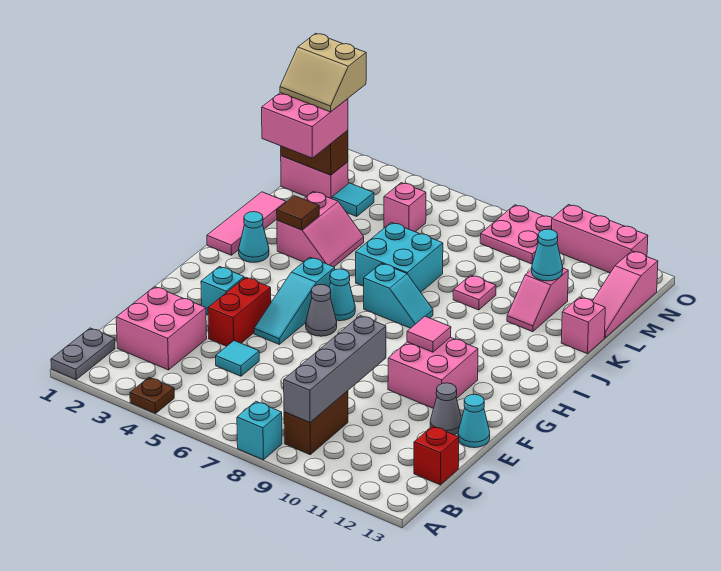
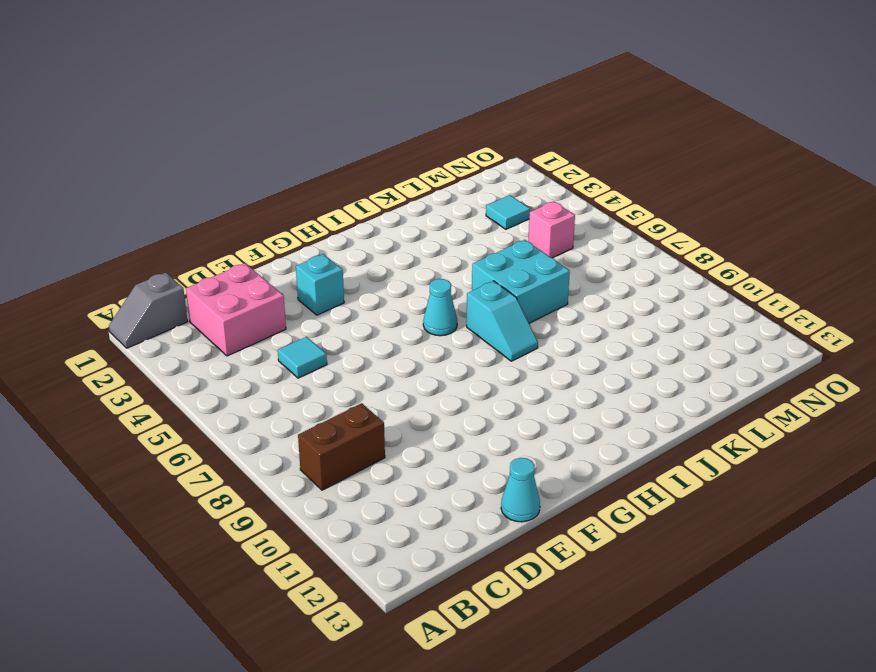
grey 1x2 slope [109,272,188,348] -> grey 1x2 plate [51,328,115,379]
none -> brown 1x1 plate [130,377,174,414]
none -> cyan 1x1 brick [237,401,282,460]
none -> red 1x1 brick [414,426,459,485]
none -> red 1x2 brick [208,277,271,346]

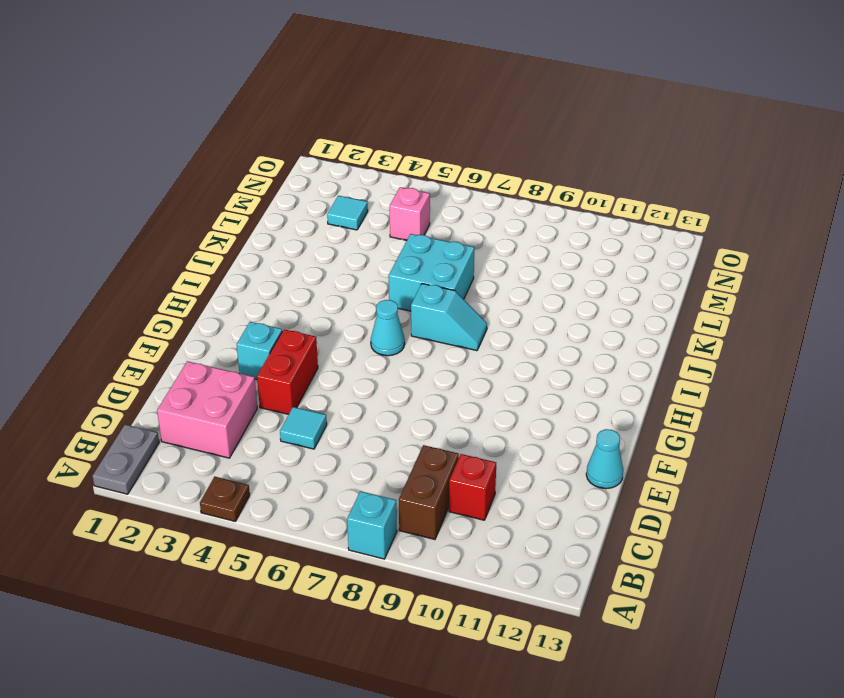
red 1x1 brick [449,454,496,520] -> red 1x1 brick moved to [414,426,459,485]
none -> grey 1x1 cone [430,383,462,435]
none -> cyan 1x3 slope [254,257,335,344]
none -> pink 2x2 brick [388,337,478,409]
none -> grey 1x1 cone [306,285,337,336]

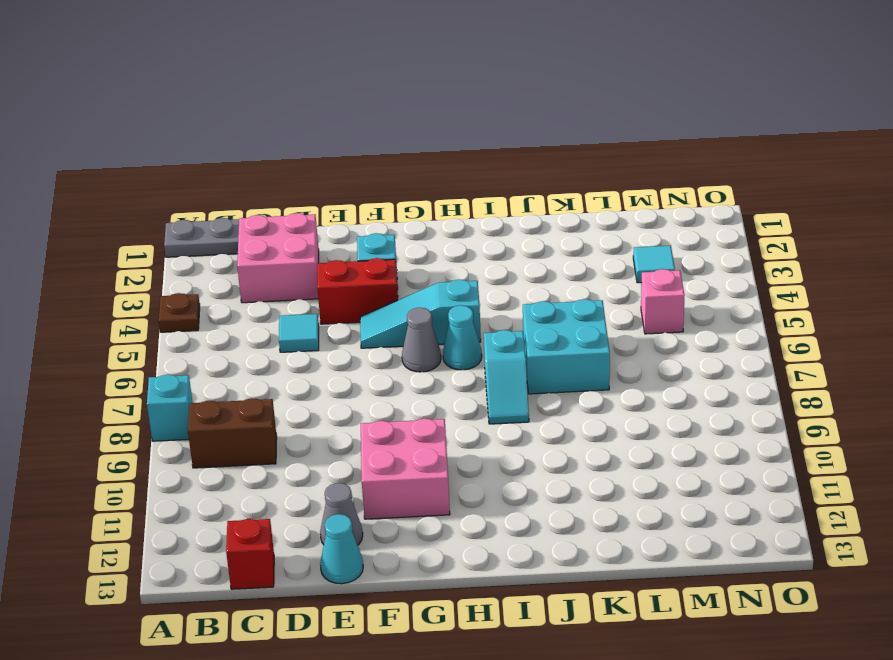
none -> pink 1x3 tile [207,192,286,255]
none -> cyan 1x1 cone [239,212,269,262]
none -> pink 2x2 slope [277,192,364,267]
none -> pink 1x1 plate [453,275,496,310]

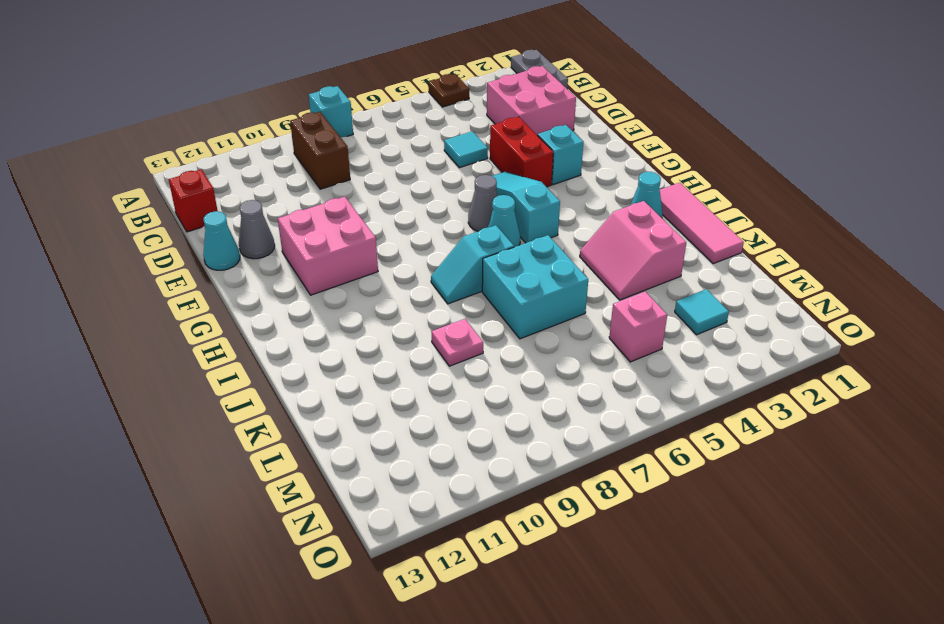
none -> pink 1x2 slope [507,268,568,332]
none -> pink 1x1 brick [561,297,605,354]
none -> pink 1x3 slope [593,251,658,338]
none -> pink 1x2 brick [281,156,348,199]

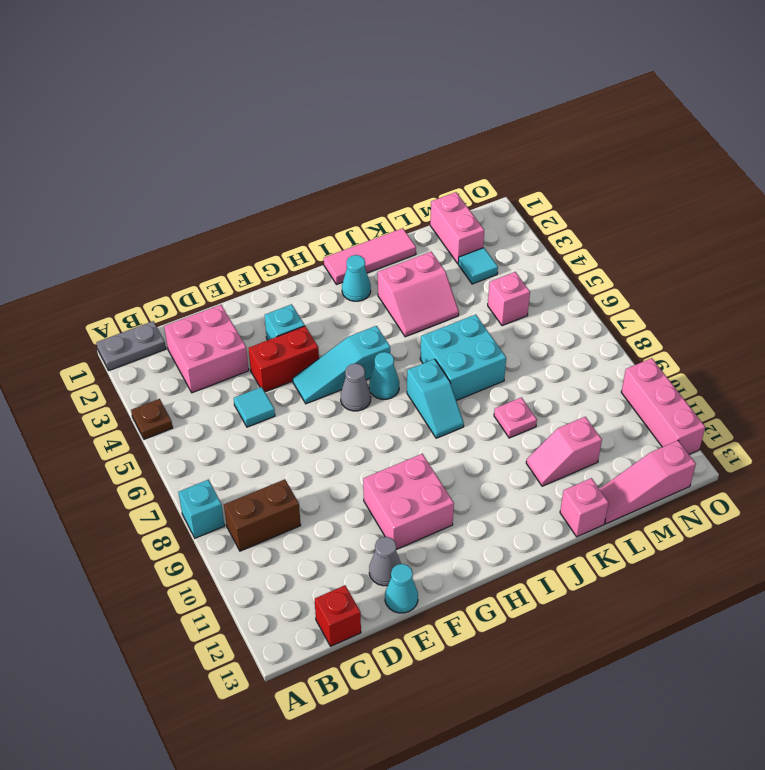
none -> pink 2x2 plate [480,205,552,264]
none -> grey 1x4 brick [284,316,386,423]
none -> pink 1x1 tile [407,316,451,352]
none -> brown 1x1 tile [277,196,319,230]

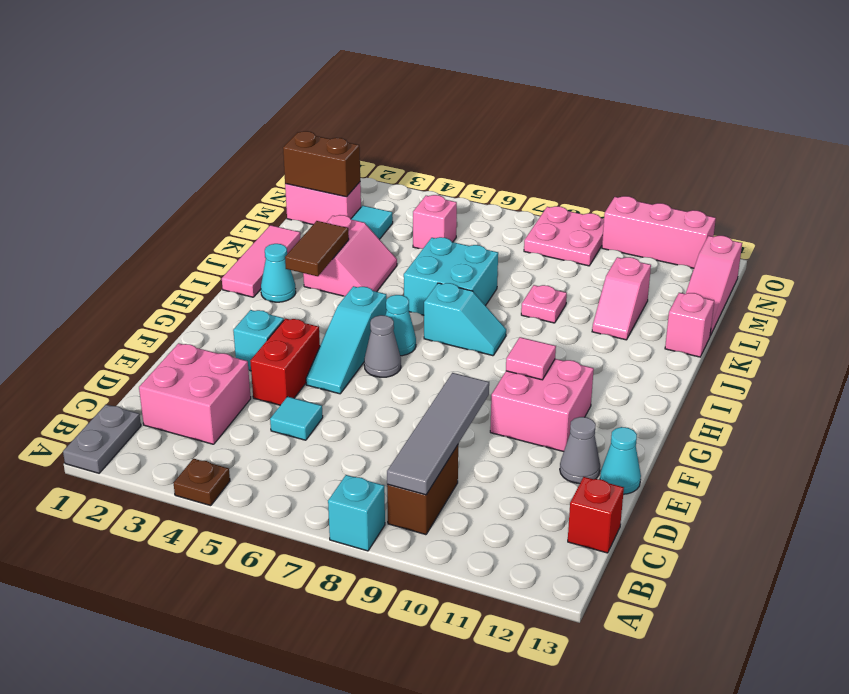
grey 1x4 tile [387,373,489,495] -> grey 1x4 brick [284,316,386,423]
brown 1x2 tile [285,221,349,276] -> brown 1x1 tile [277,196,319,230]
none -> cyan 1x1 cone [532,229,563,281]
none -> pink 2x2 brick [262,93,348,158]
none -> tan 2x2 slope [280,33,366,112]

